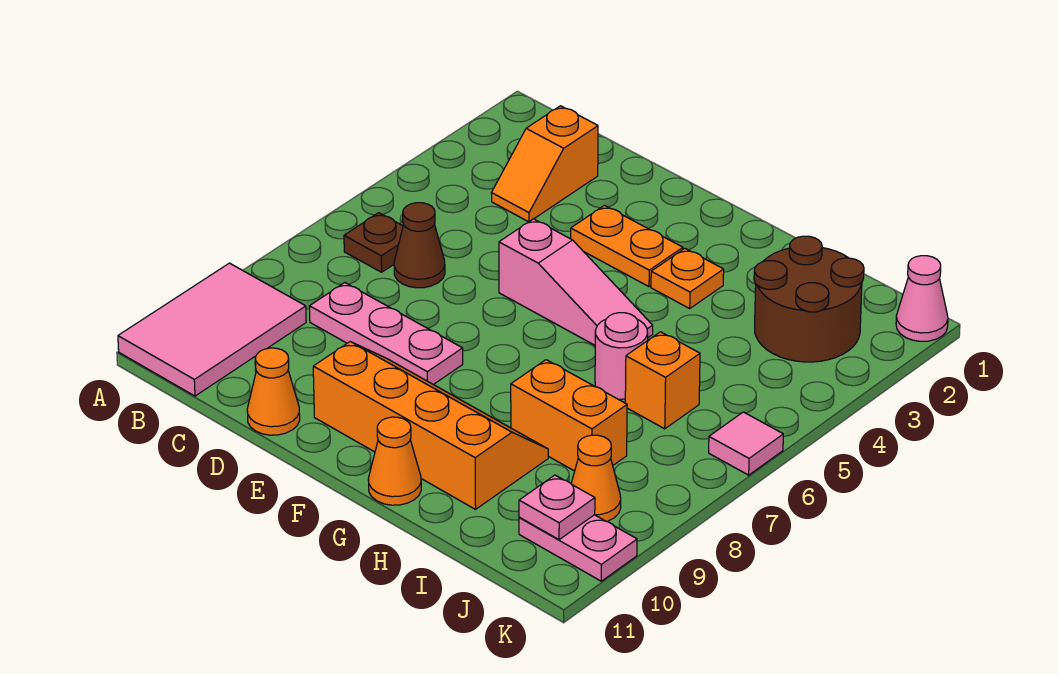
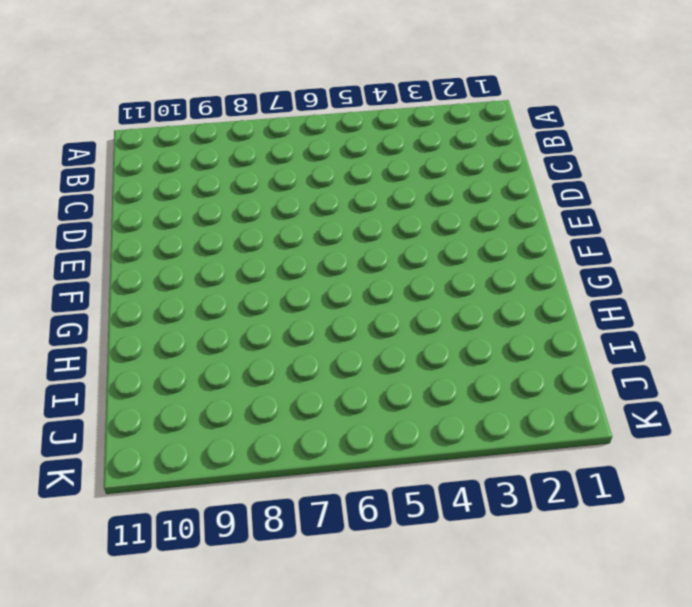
none -> pink 2x3 tile [118,263,306,396]
none -> brown 1x1 plate [344,213,403,272]
none -> orange 1x2 slope [491,106,598,222]

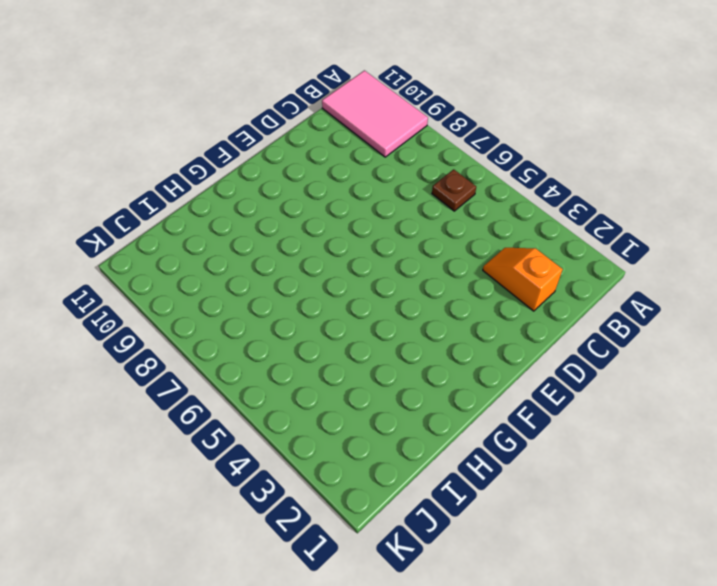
none -> brown 1x1 cone [394,203,445,288]
none -> pink 1x3 plate [309,283,463,384]
none -> orange 1x1 cone [247,348,300,435]

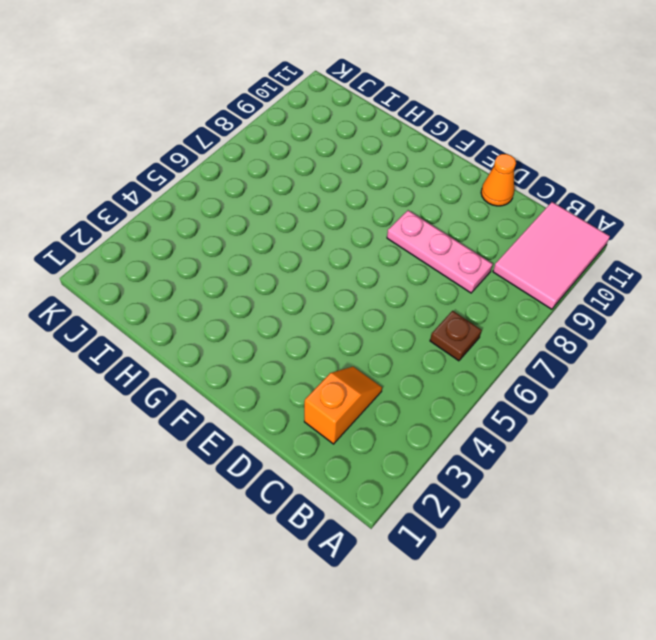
none -> brown 1x1 cone [394,203,445,288]
none -> orange 1x2 plate [571,205,683,287]
none -> pink 1x3 slope [499,219,653,345]

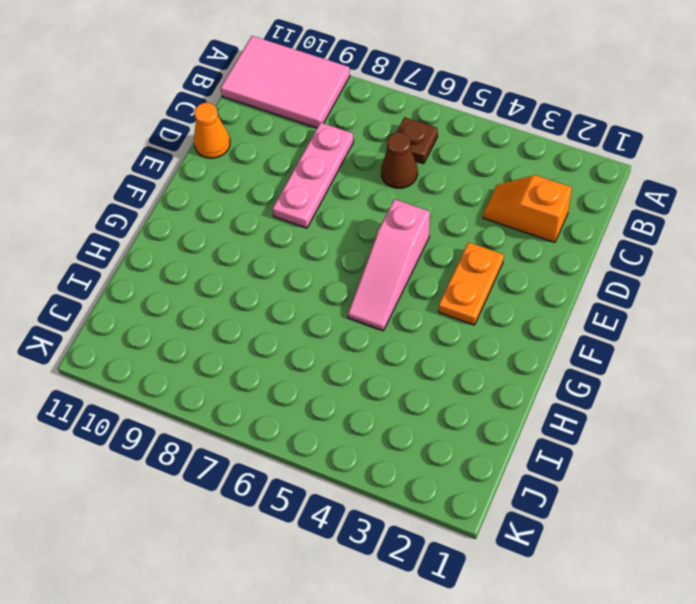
none -> orange 2x4 slope [313,342,548,509]
none -> orange 1x1 plate [651,249,724,308]
none -> orange 1x1 cone [368,417,421,505]

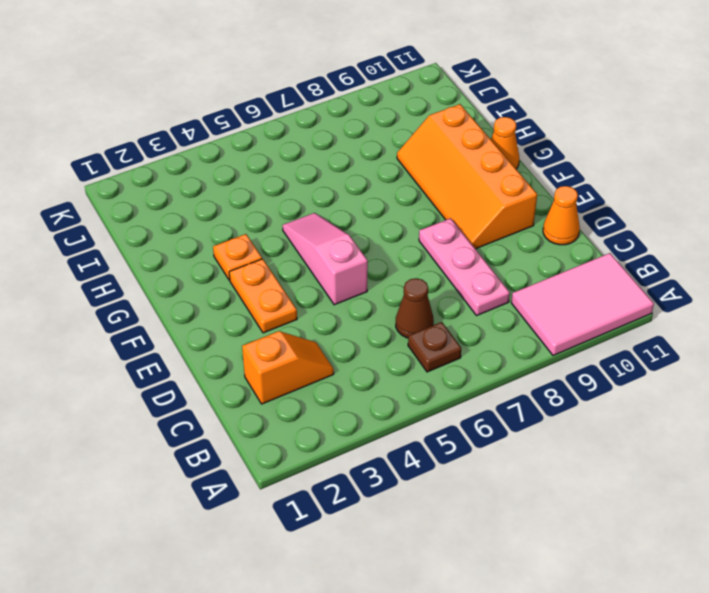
none -> pink 1x1 round brick [595,313,648,399]
none -> orange 1x2 brick [511,360,627,471]
none -> brown 2x2 round brick [754,236,864,362]

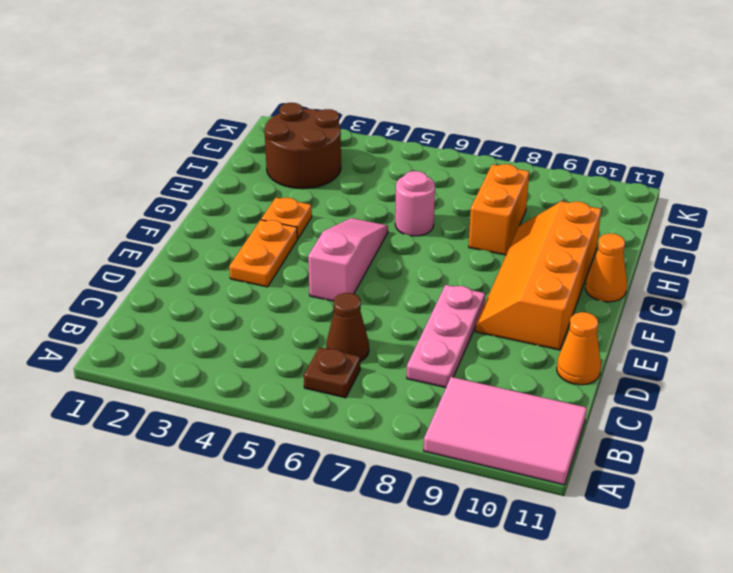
none -> orange 1x2 slope [491,106,598,222]
none -> orange 1x1 brick [625,332,700,429]
none -> orange 1x1 cone [571,435,621,521]

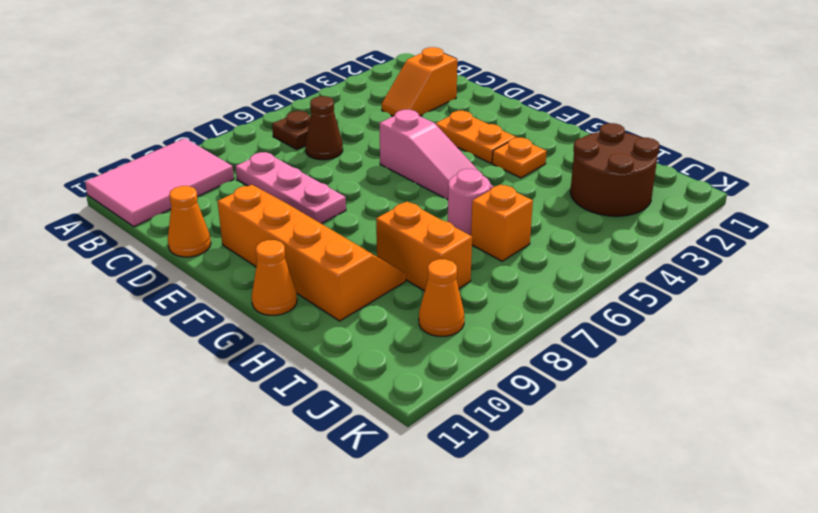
none -> pink 1x2 plate [519,515,637,581]
none -> pink 1x1 cone [896,256,948,341]
none -> pink 1x1 tile [709,412,783,475]

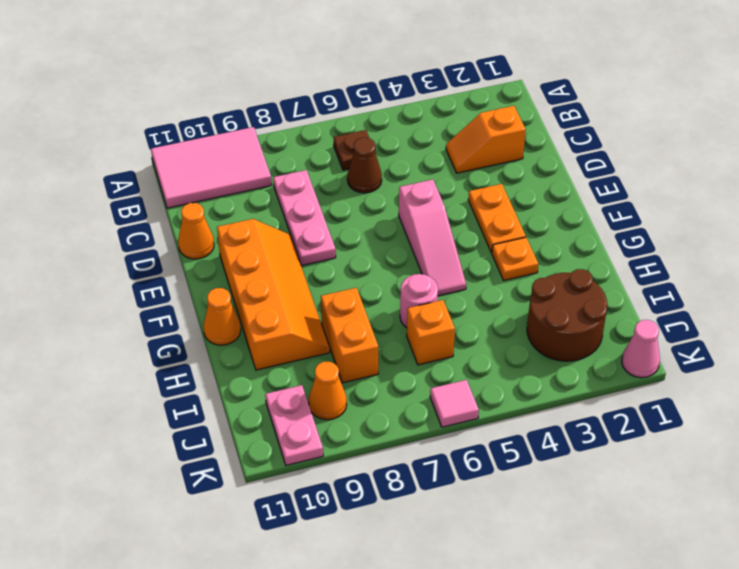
none -> pink 1x1 plate [519,475,595,540]

